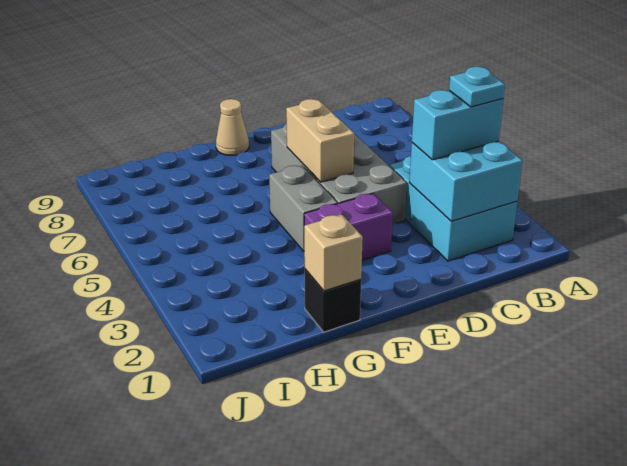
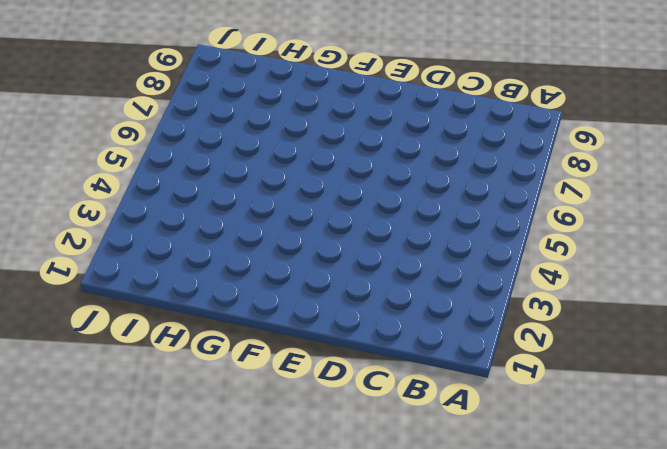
none -> cyan 2x3 brick [389,156,517,261]
none -> grey 2x4 brick [271,124,407,224]

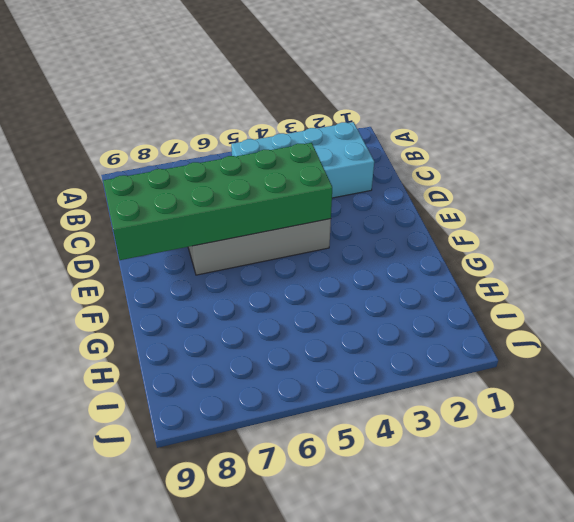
cyan 2x4 brick [231,122,374,198] -> cyan 2x3 brick [389,156,517,261]
green 2x6 brick [103,143,332,260] -> tan 1x2 brick [286,99,354,182]
none -> purple 1x2 brick [304,193,393,260]
none -> grey 1x2 brick [269,166,338,251]

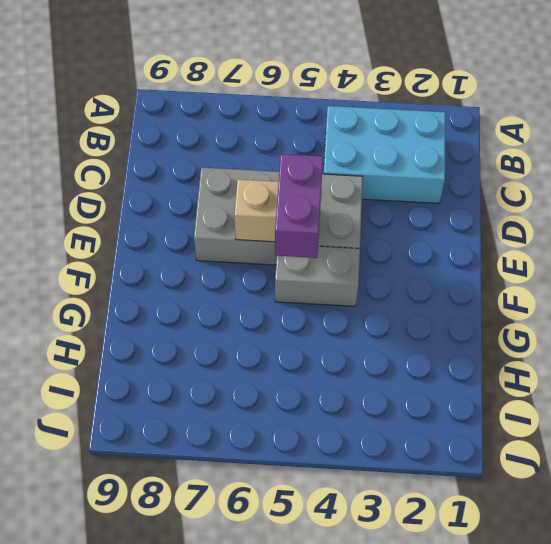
purple 1x2 brick [275,154,323,258] -> purple 1x2 brick moved to [304,193,393,260]
none -> tan 1x1 cone [216,99,249,155]
none -> black 1x1 brick [305,269,361,332]

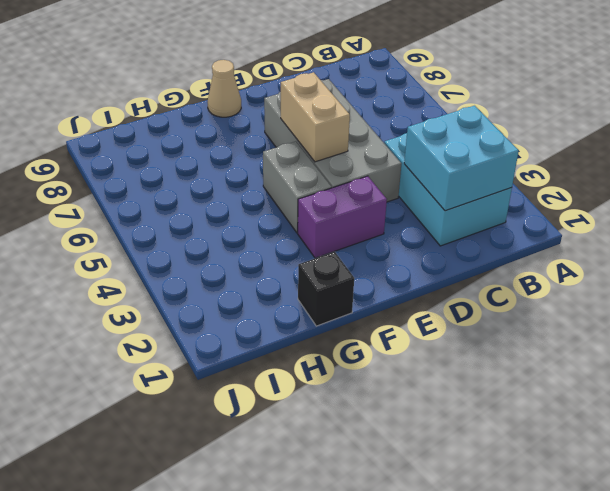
none -> tan 1x1 brick [304,214,363,291]
none -> cyan 1x2 brick [412,90,503,160]

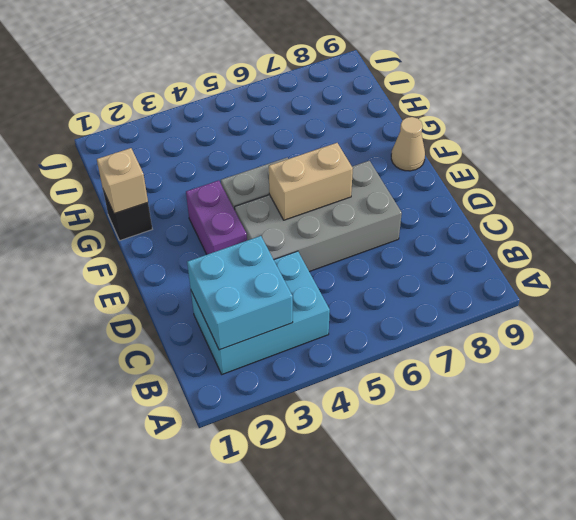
none -> cyan 1x2 brick [412,90,503,160]
none -> cyan 1x1 plate [449,67,505,107]

